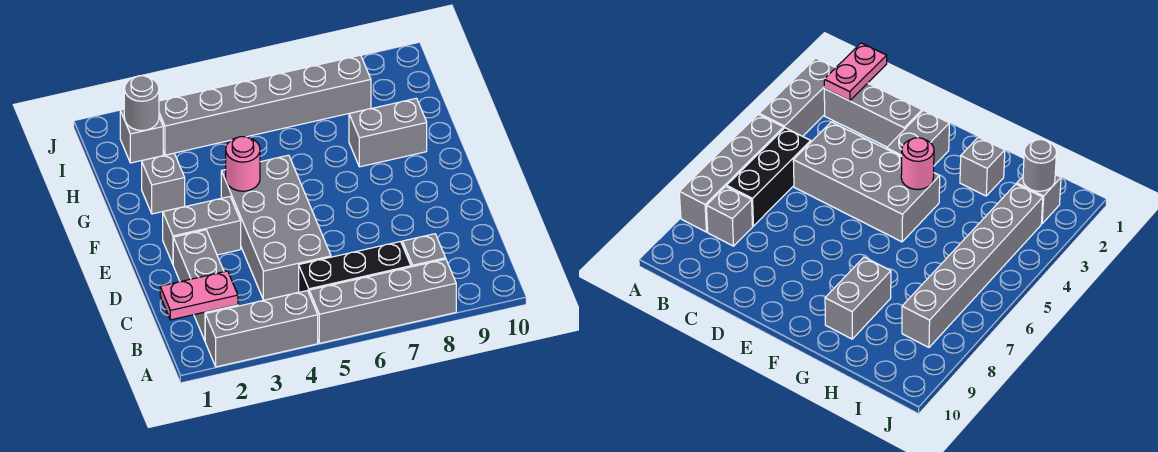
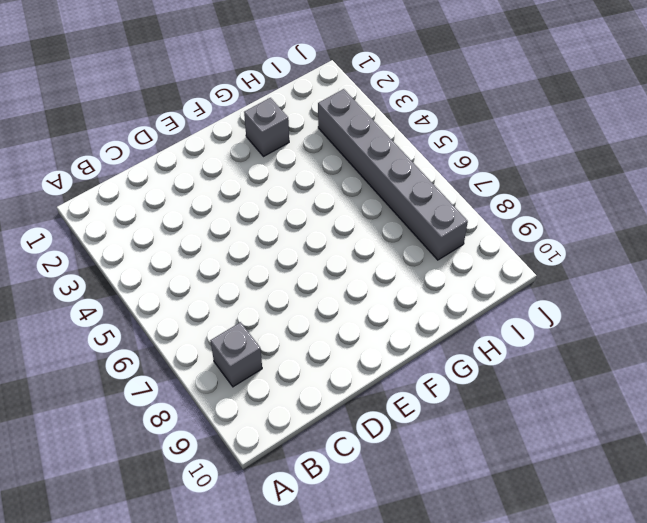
none -> grey 1x3 brick [205,291,318,367]
none -> grey 1x4 brick [309,259,456,343]
none -> grey 1x3 brick [173,230,238,340]

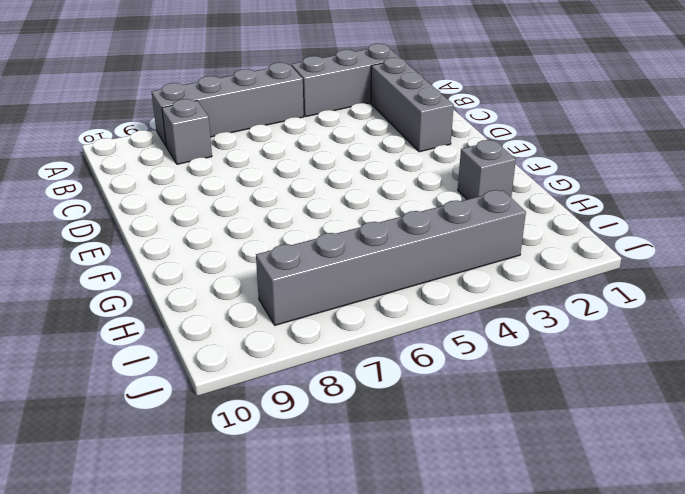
none -> black 1x3 brick [299,242,411,292]
none -> grey 2x4 brick [221,155,331,300]
none -> grey 1x2 brick [163,197,241,264]

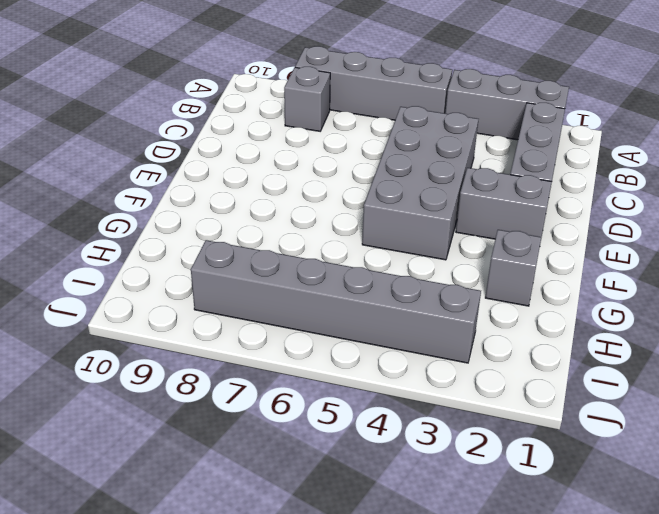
none -> black 1x3 brick [299,242,411,292]
none -> grey 1x2 brick [349,98,427,167]
none -> grey 1x1 brick [120,109,163,163]

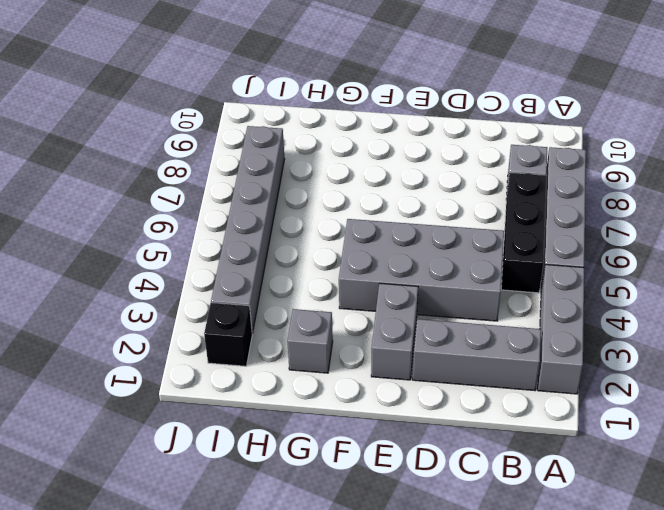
black 1x1 brick [204,303,252,366] -> grey 1x1 brick [120,109,163,163]
none -> grey 1x2 brick [349,98,427,167]
none -> pink 1x2 plate [160,271,238,320]
none -> pink 1x1 round brick [226,137,260,191]

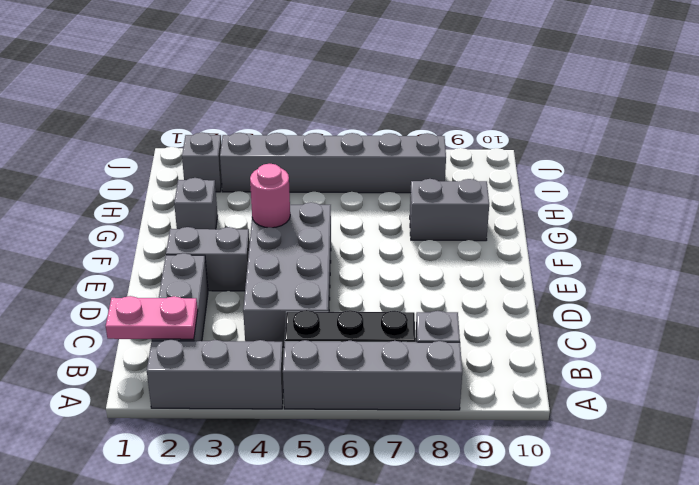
none -> grey 1x1 round brick [124,76,159,130]

